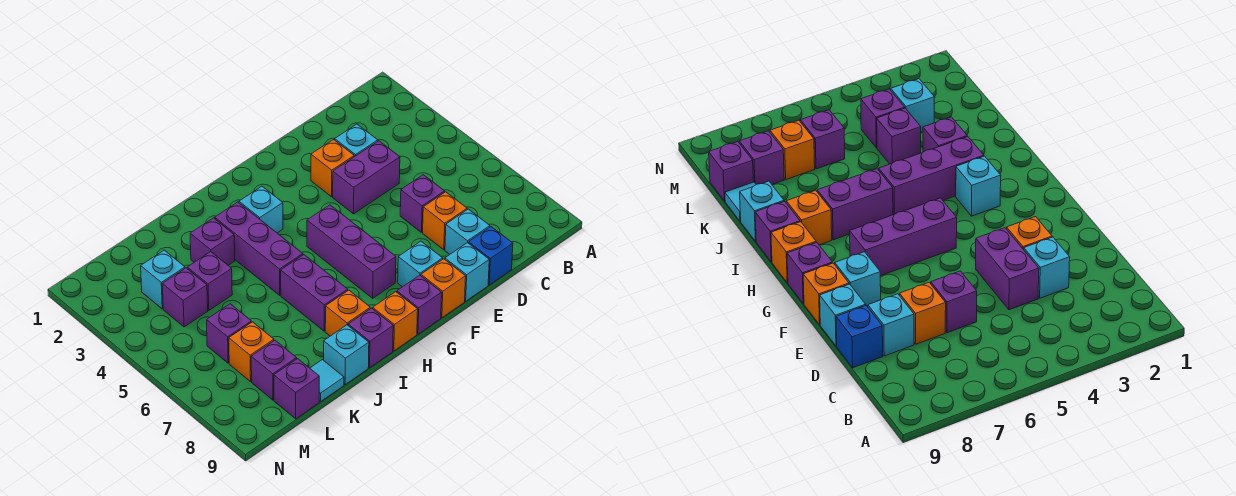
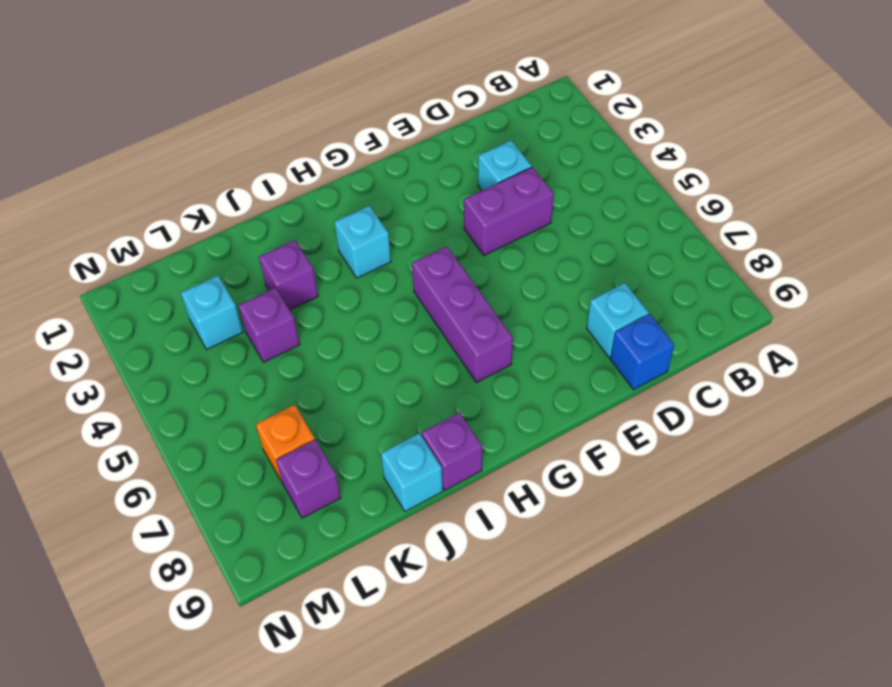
none -> purple 1x1 brick [400,175,445,232]
none -> orange 1x1 brick [423,192,467,250]
none -> orange 1x1 brick [311,140,354,197]

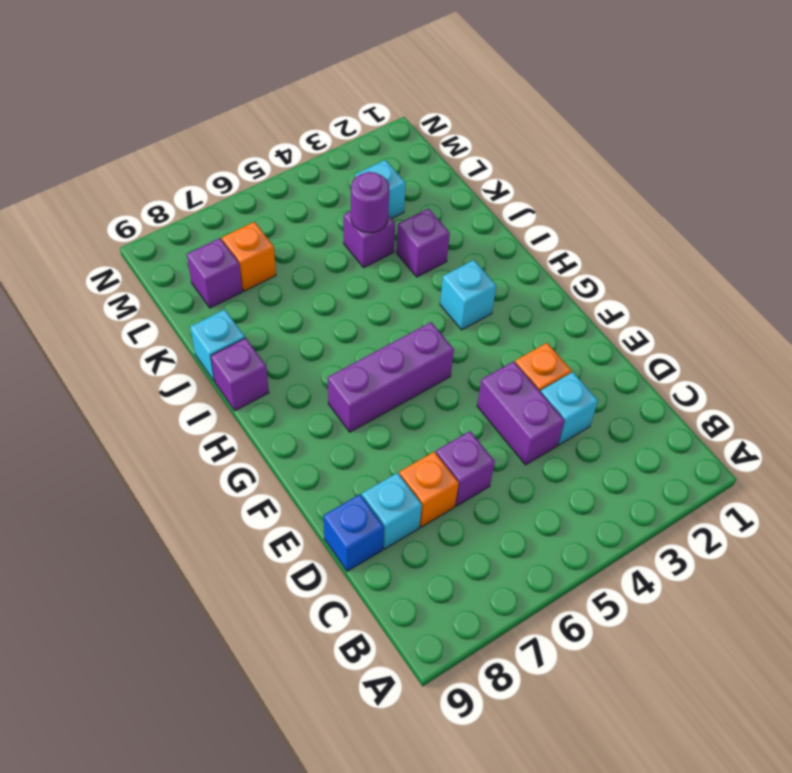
purple 1x1 round brick [351,172,389,233] -> none
none -> cyan 1x1 brick [445,243,489,301]
none -> cyan 1x1 brick [398,241,443,287]
none -> orange 1x1 brick [421,259,466,318]

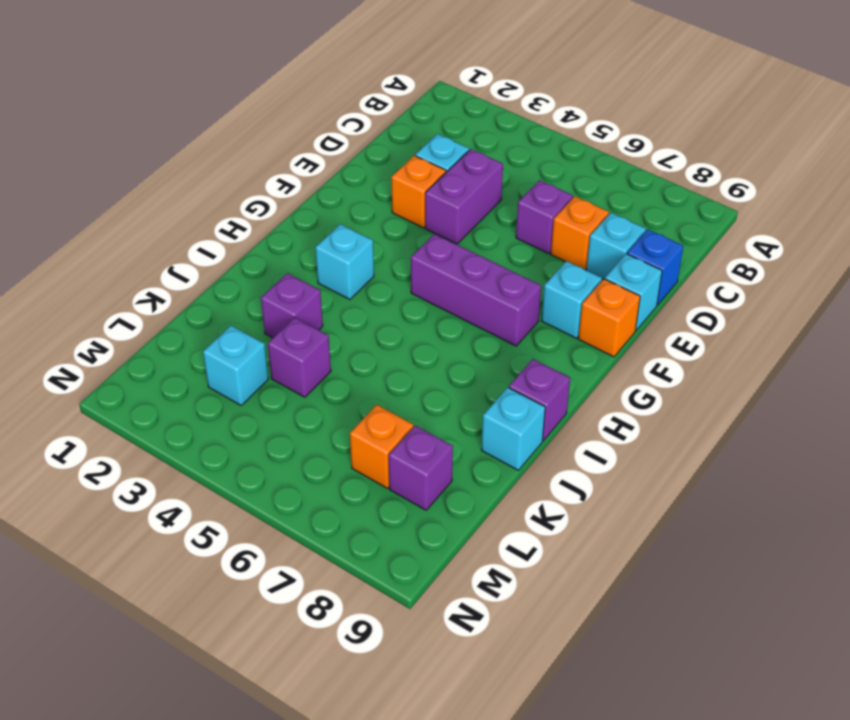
none -> purple 1x1 brick [397,275,442,334]
none -> orange 1x1 brick [373,292,418,351]
none -> purple 1x3 brick [215,202,303,295]

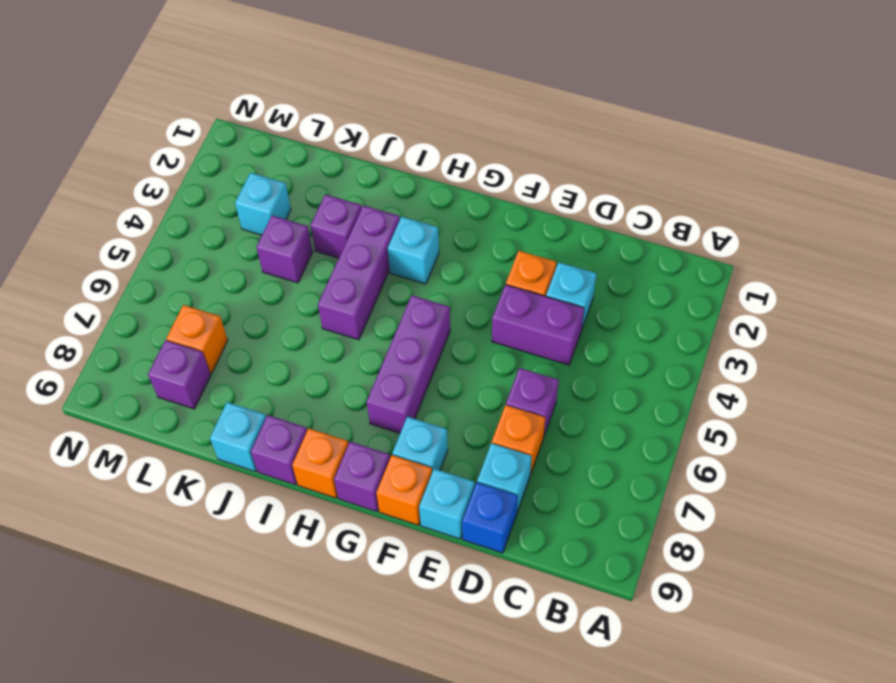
none -> purple 1x2 brick [281,255,348,331]
none -> orange 1x1 brick [325,290,370,336]
none -> cyan 1x1 tile [310,360,344,402]

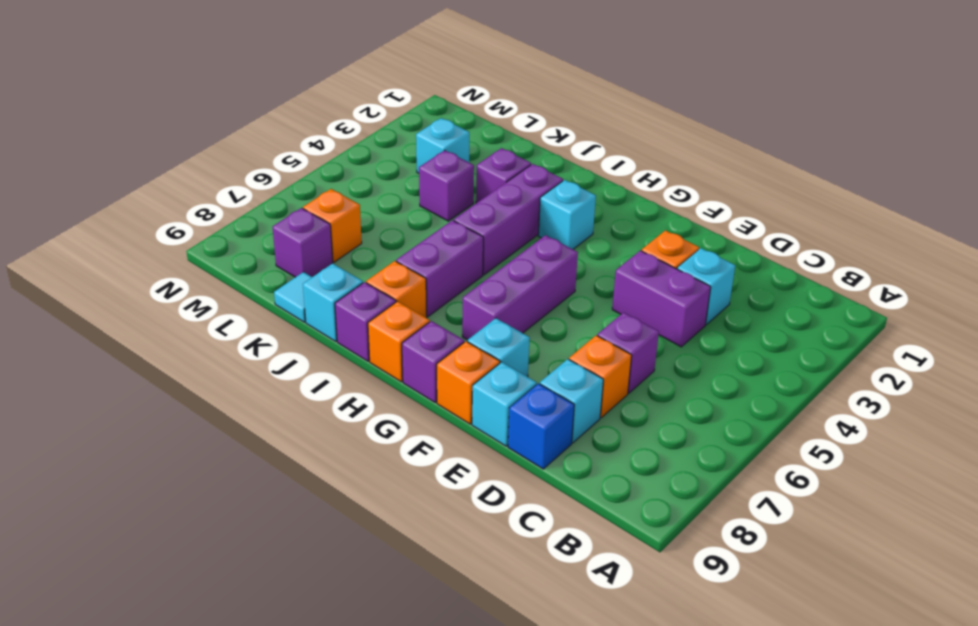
none -> purple 1x1 brick [162,268,208,327]
none -> purple 1x1 brick [207,304,251,363]
none -> purple 1x1 brick [274,359,319,419]

